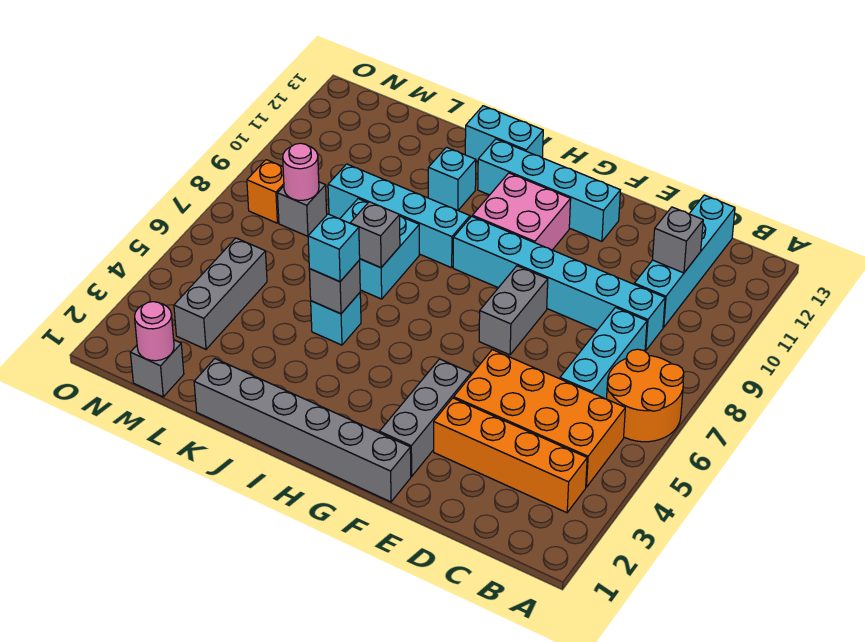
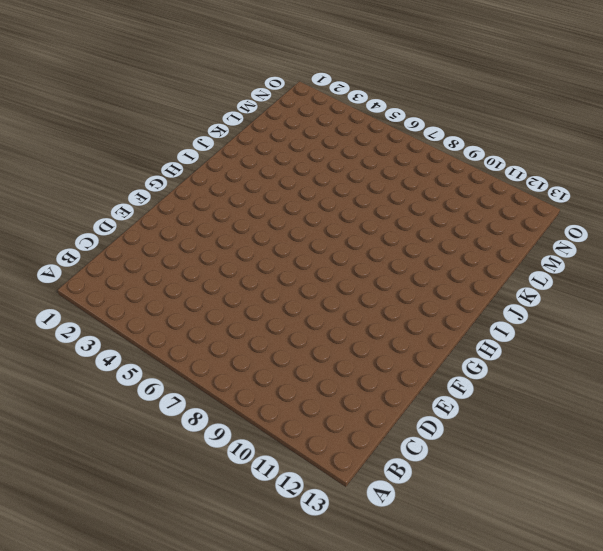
none -> orange 2x2 round brick [607,349,684,442]
none -> orange 1x4 brick [434,398,587,513]
none -> orange 2x4 brick [454,350,625,487]

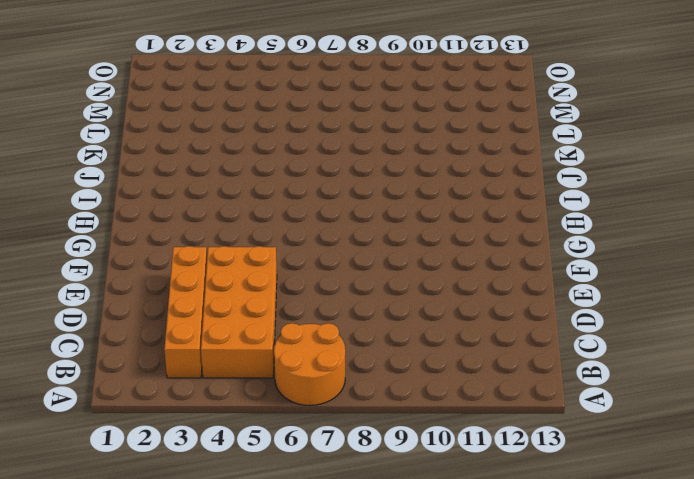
none -> cyan 1x3 brick [560,308,647,399]
none -> cyan 1x6 brick [453,216,665,351]
none -> cyan 1x4 brick [634,195,735,327]

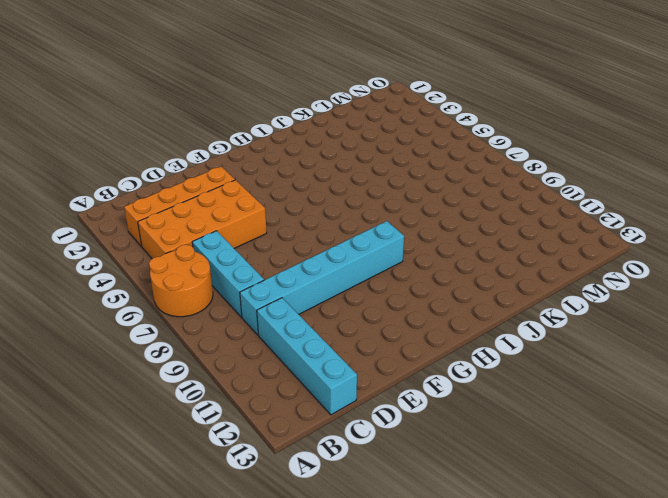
none -> grey 1x6 brick [194,359,411,502]
none -> grey 1x3 brick [379,359,471,477]
none -> grey 1x2 brick [479,266,548,355]

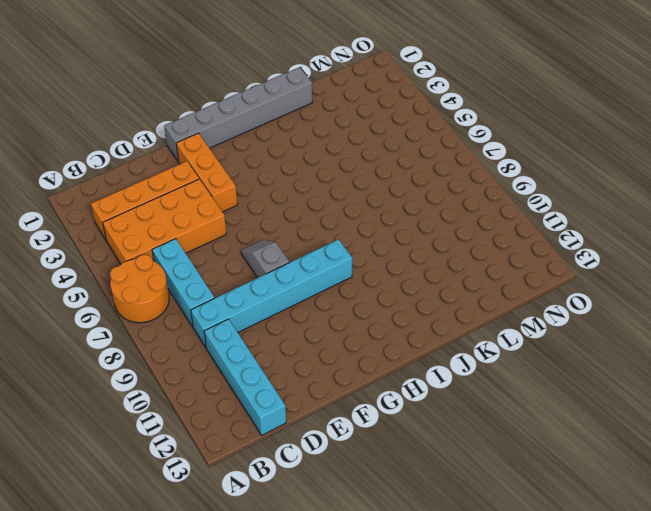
orange 1x3 brick [176,133,237,212] -> grey 1x3 brick [379,359,471,477]
grey 1x2 slope [241,240,289,278] -> grey 1x2 brick [479,266,548,355]
none -> cyan 1x4 brick [478,139,620,242]
none -> pink 2x2 brick [472,173,571,250]
none -> cyan 1x4 brick [328,164,470,268]

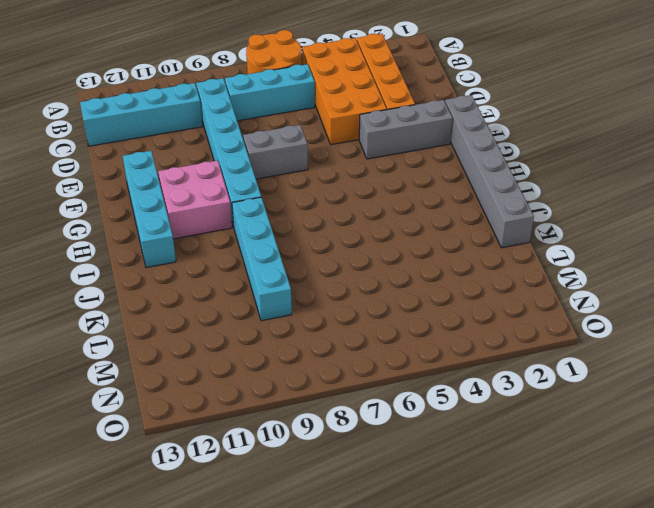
none -> cyan 1x2 brick [465,106,543,161]
none -> cyan 1x1 brick [311,293,361,345]
none -> cyan 2x2 brick [340,199,419,299]

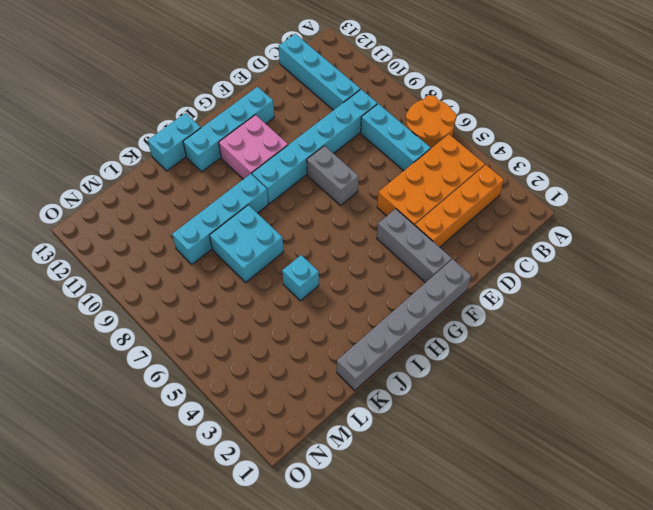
none -> cyan 1x1 brick [428,147,476,210]
none -> grey 1x1 brick [130,340,184,397]
none -> grey 1x3 brick [174,238,267,349]

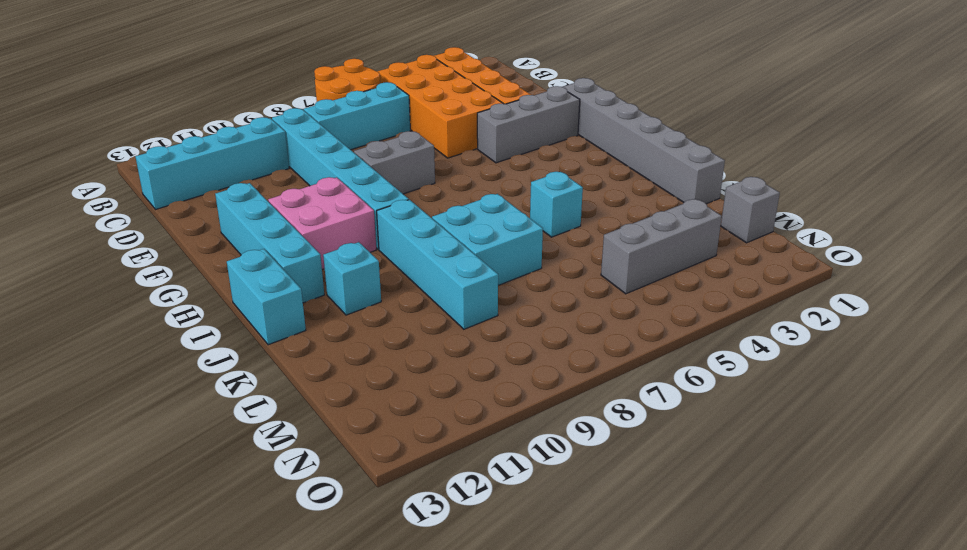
none -> grey 1x1 brick [277,182,327,236]
none -> orange 1x1 brick [247,160,284,223]
none -> grey 1x1 brick [652,207,703,273]

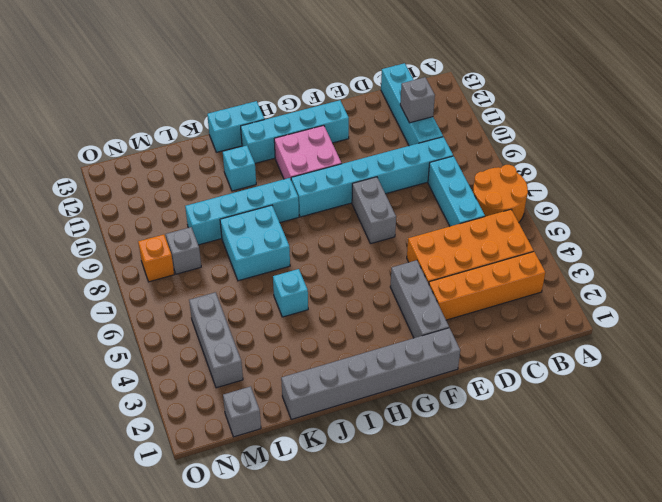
none -> grey 1x1 brick [309,260,360,314]
none -> grey 1x1 brick [351,202,400,268]
none -> pink 1x1 round brick [135,302,174,361]

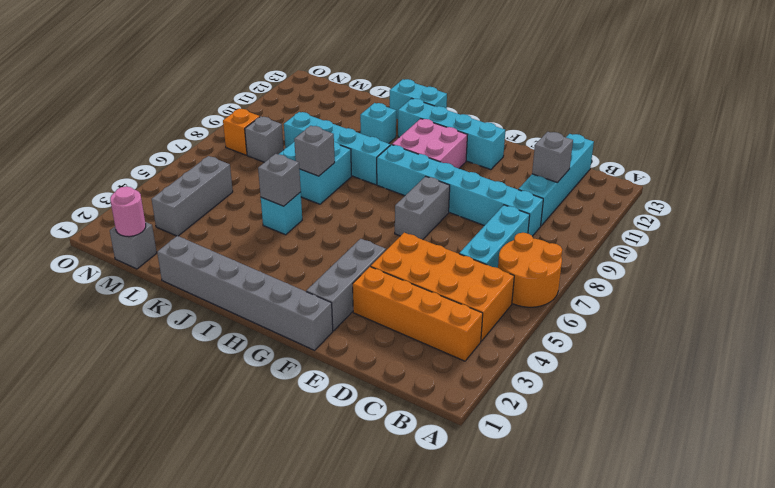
none -> pink 1x1 round brick [283,143,319,200]
none -> cyan 1x1 brick [308,214,360,282]

